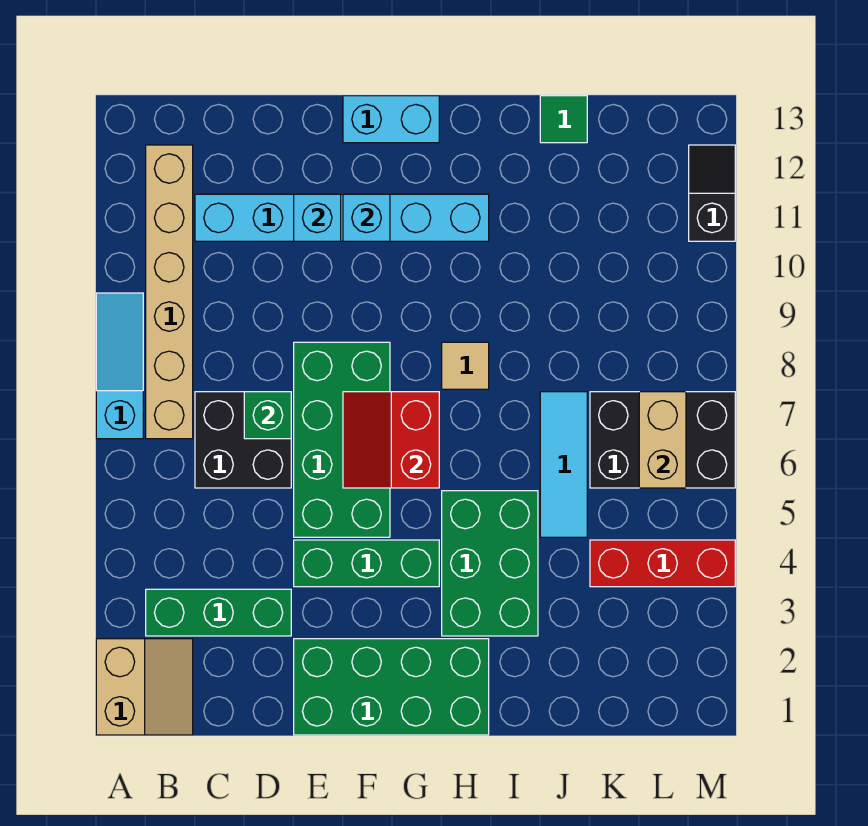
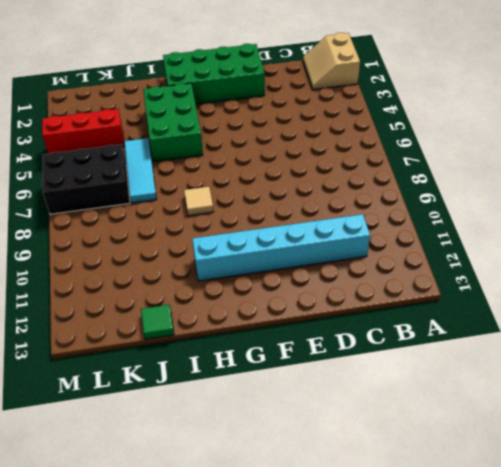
none -> cyan 1x3 slope [96,293,143,439]
none -> green 1x3 brick [146,589,291,636]
none -> tan 1x6 brick [146,145,193,439]

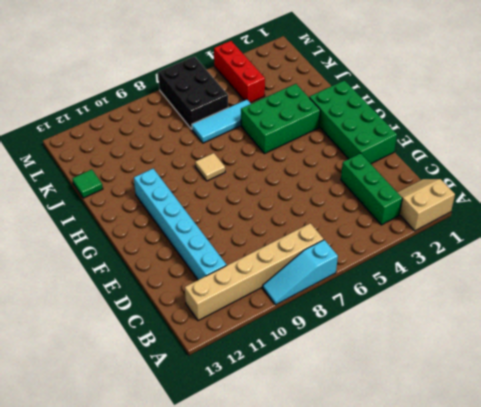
none -> black 2x2 brick [195,392,291,488]
none -> green 1x3 brick [294,540,439,587]
none -> green 2x4 brick [294,342,390,537]

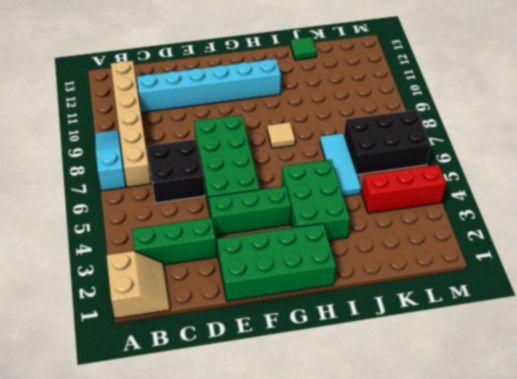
none -> cyan 1x2 brick [343,96,439,143]
none -> black 1x2 slope [689,145,735,241]
none -> green 1x1 brick [244,392,291,439]

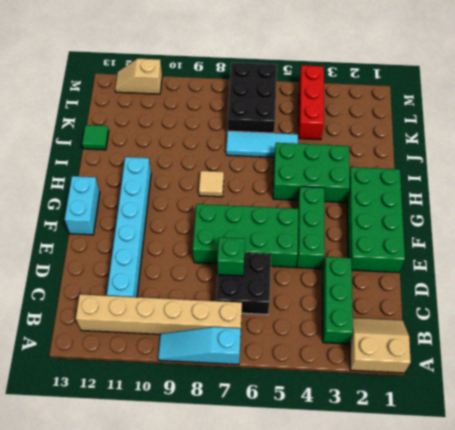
tan 1x2 slope [115,59,162,94] -> black 1x2 slope [689,145,735,241]
none -> cyan 1x1 brick [294,194,341,241]
none -> red 2x2 slope [343,392,439,488]
none -> cyan 1x1 brick [343,194,390,241]

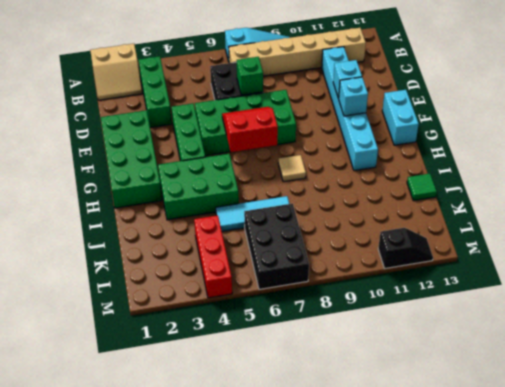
none -> tan 1x2 brick [639,392,686,488]

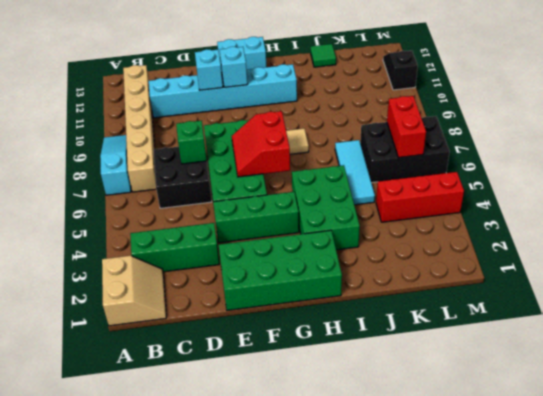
red 1x2 brick [387,96,426,158] -> tan 1x2 brick [639,392,686,488]

